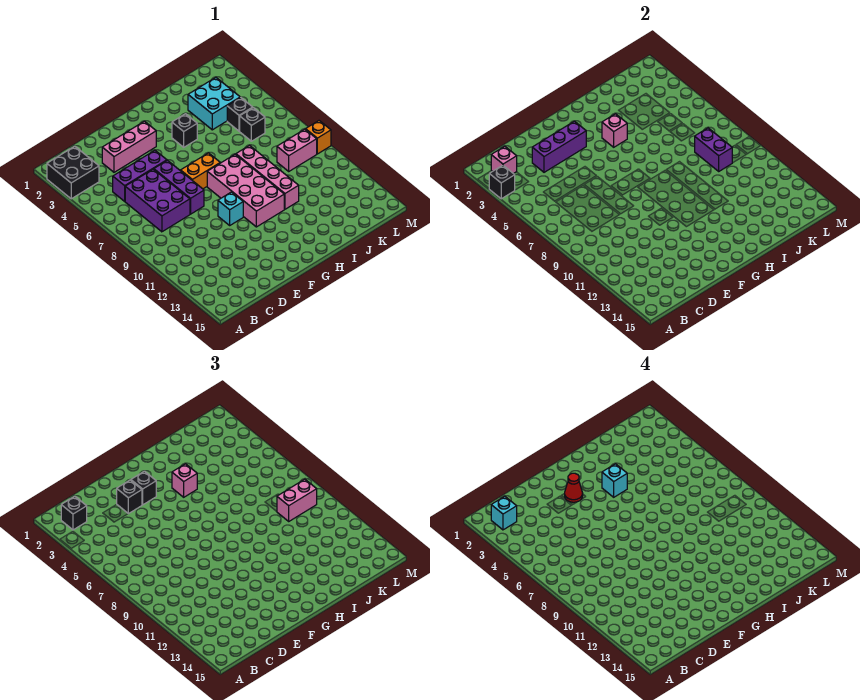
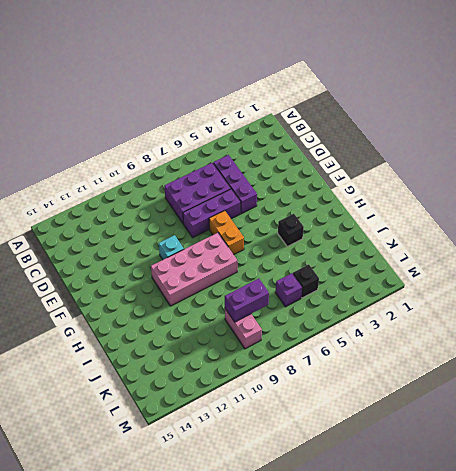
purple 1x1 brick [275,273,302,307] -> black 1x1 brick [240,108,265,141]
none -> black 2x2 brick [47,146,99,199]
none -> pink 1x3 brick [102,121,156,172]
none -> pink 1x4 brick [236,146,299,209]

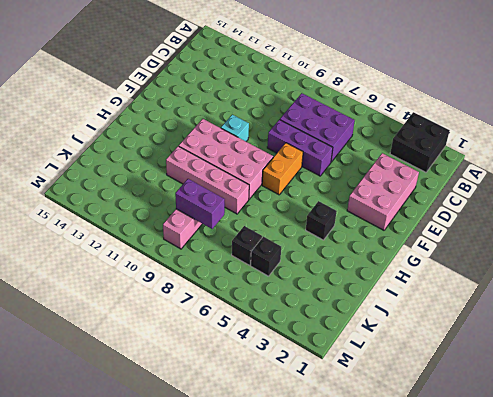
pink 2x3 brick [347,153,419,230] -> pink 1x3 brick [102,121,156,172]
none -> purple 1x3 brick [113,150,167,201]
none -> cyan 2x2 brick [188,78,240,130]
none -> orange 1x1 brick [306,121,331,154]

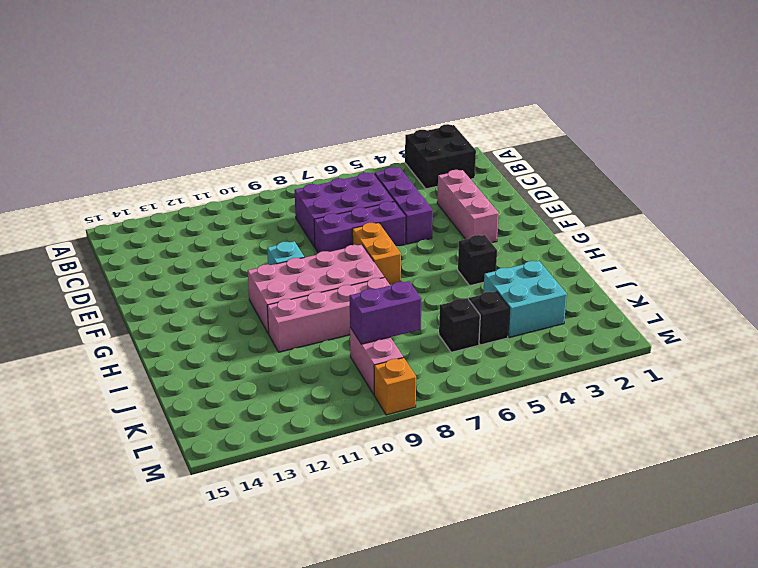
none -> black 1x1 brick [489,165,515,199]
none -> pink 1x1 brick [491,146,517,174]
none -> purple 1x3 brick [532,121,586,172]

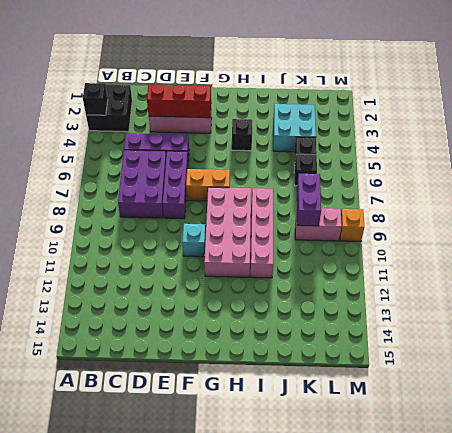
red 1x3 brick [147,84,211,118] -> purple 1x3 brick [532,121,586,172]
none -> pink 1x1 brick [491,146,517,174]
none -> pink 1x1 brick [602,114,627,147]
none -> black 1x1 brick [61,496,87,530]

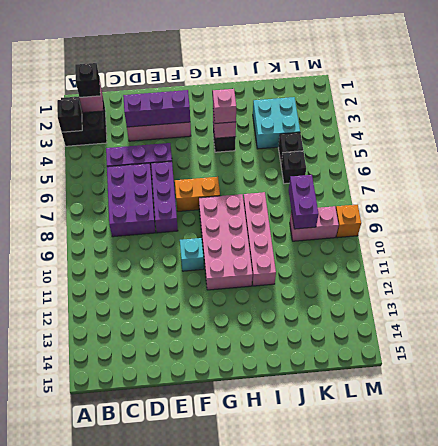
none -> black 1x1 brick [117,480,142,514]
none -> black 1x1 brick [131,471,156,505]
none -> pink 1x2 brick [277,479,317,521]

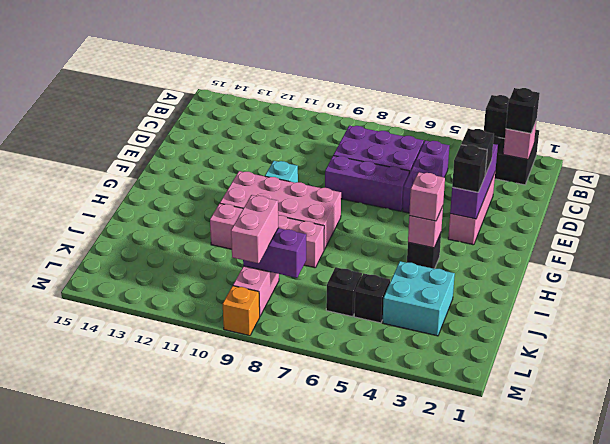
none -> orange 1x2 brick [181,153,220,189]
none -> cyan 1x1 brick [491,496,517,530]
none -> red 1x1 cone [565,473,583,502]

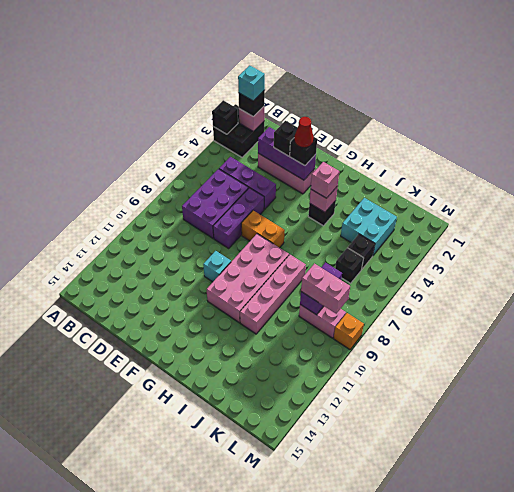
none -> cyan 1x1 brick [602,464,627,497]

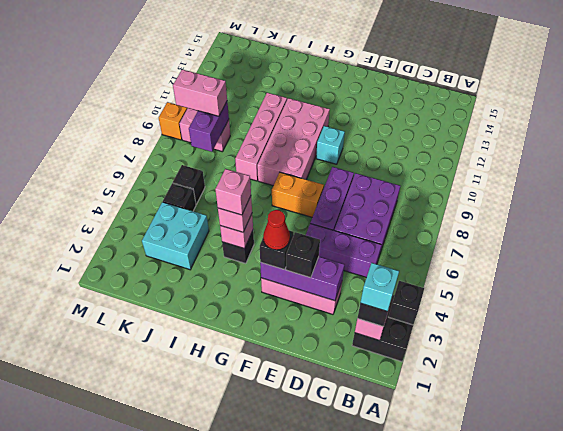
pink 1x1 brick [215,169,251,215] -> cyan 1x1 brick [602,464,627,497]

